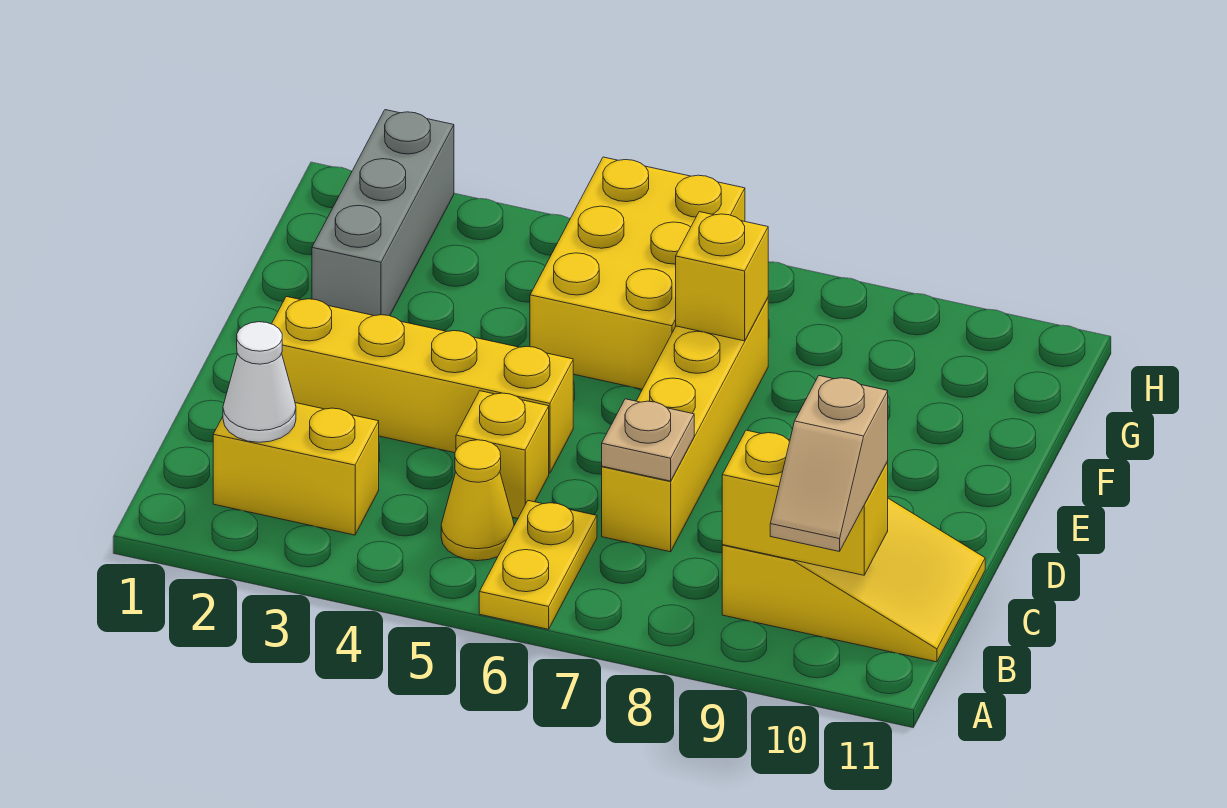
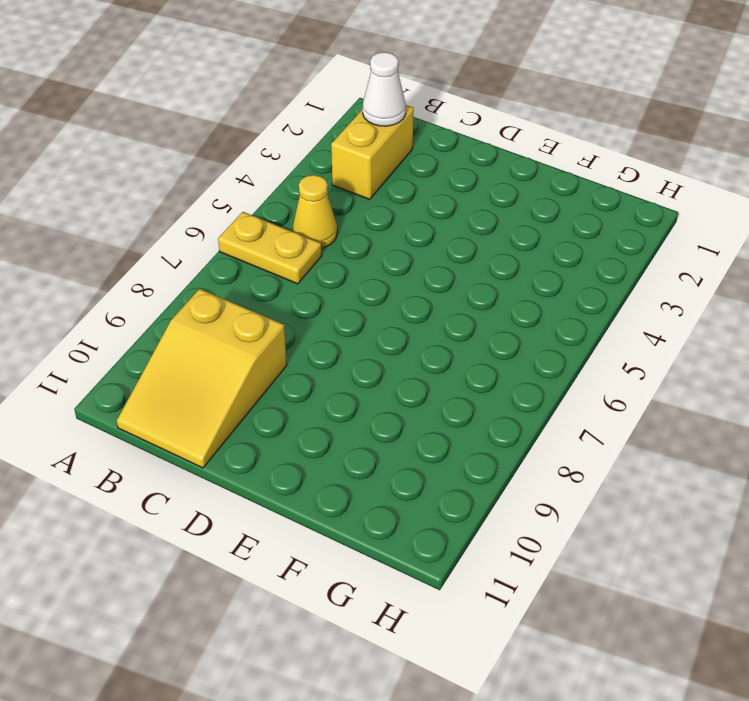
none -> yellow 1x1 brick [456,391,549,518]
none -> yellow 1x4 brick [602,298,768,552]
none -> yellow 1x4 brick [272,297,573,473]

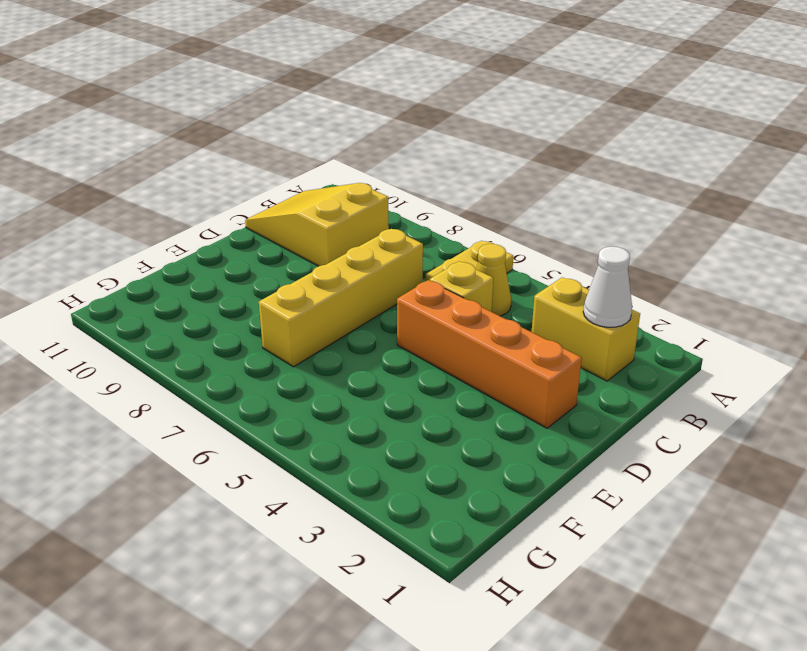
orange 1x4 brick [397,280,582,428] -> yellow 1x4 brick [272,297,573,473]
none -> grey 1x3 brick [312,110,454,316]
none -> yellow 2x3 brick [530,157,745,389]
none -> yellow 1x2 brick [722,430,888,575]

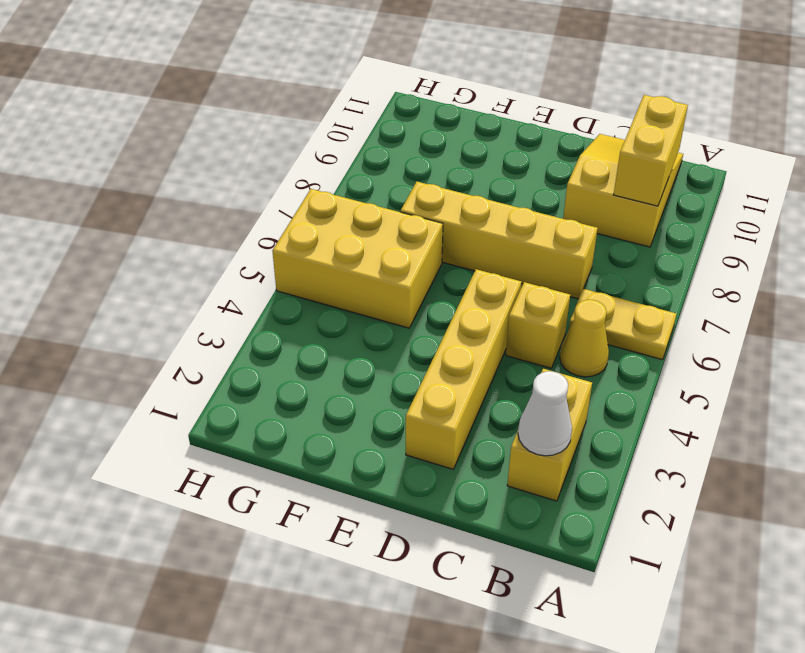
none -> grey 1x3 brick [312,110,454,316]
none -> tan 1x1 plate [602,399,694,481]
none -> yellow 1x1 brick [676,212,768,341]

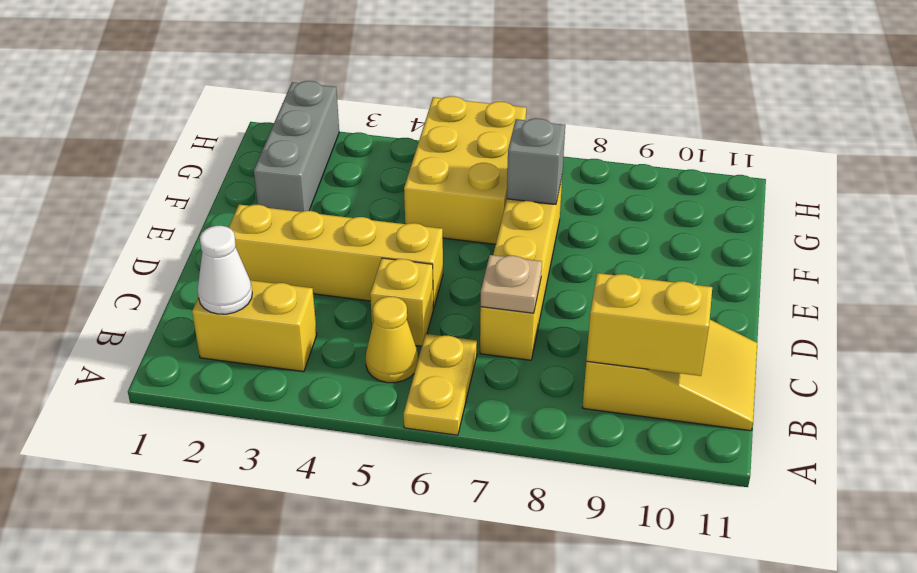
grey 1x1 brick [507,118,565,204] -> yellow 1x1 brick [676,212,768,341]
none -> tan 1x2 slope [770,376,888,552]

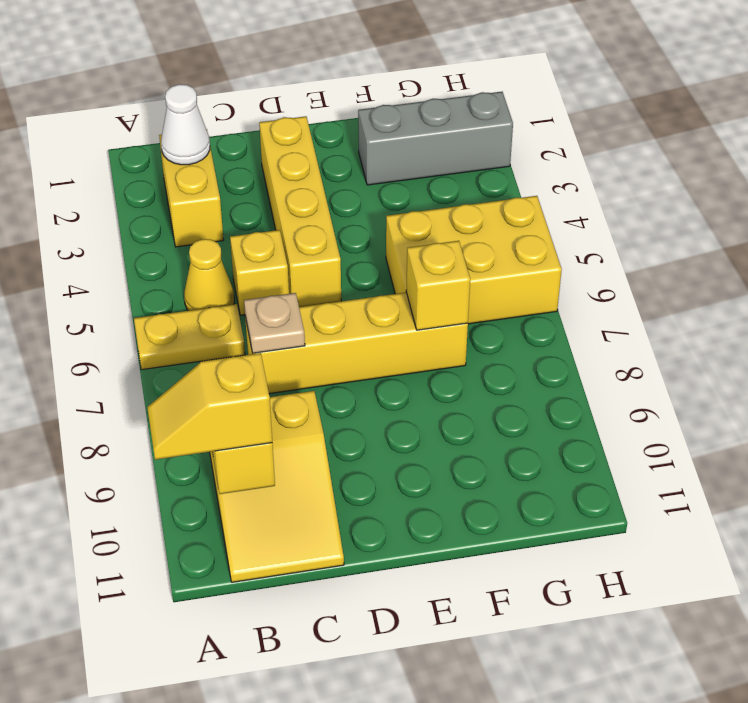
yellow 1x2 slope [147,353,272,460] -> tan 1x2 slope [770,376,888,552]

